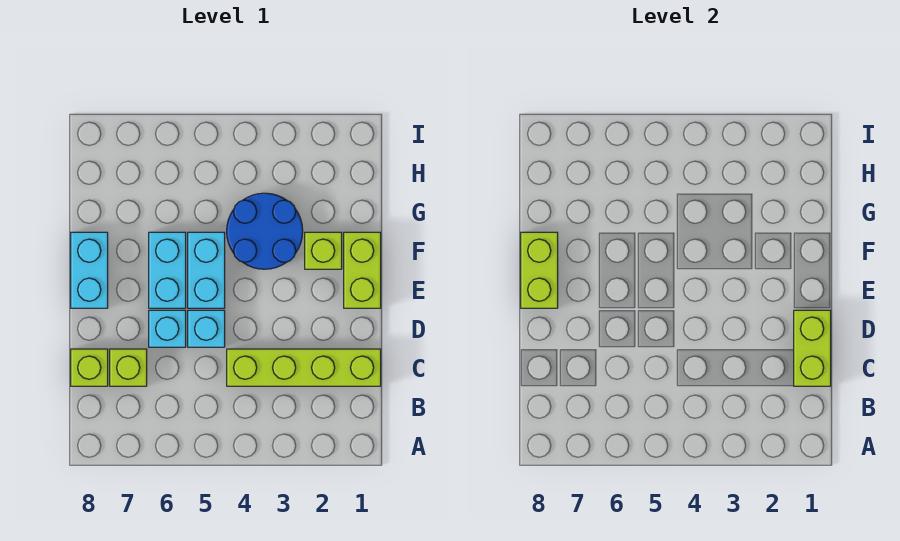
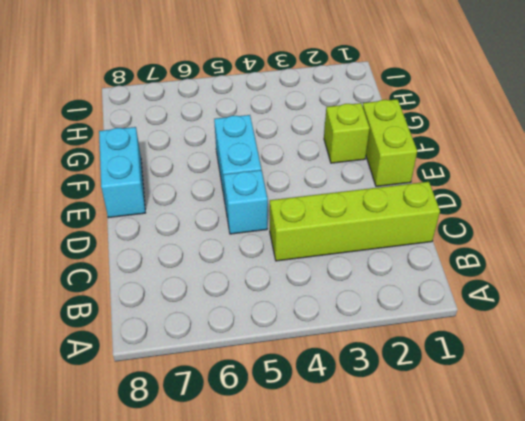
none -> lime 1x1 brick [110,349,147,386]
none -> lime 1x1 brick [71,349,108,386]
none -> cyan 1x1 brick [149,310,186,347]

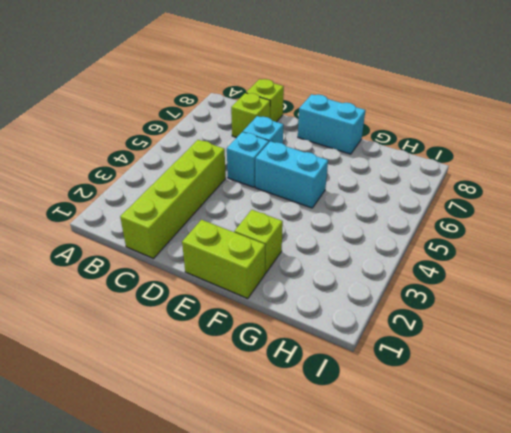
none -> cyan 1x2 brick [149,232,186,308]
none -> blue 2x2 round brick [227,193,303,269]
none -> lime 1x2 brick [794,310,831,386]

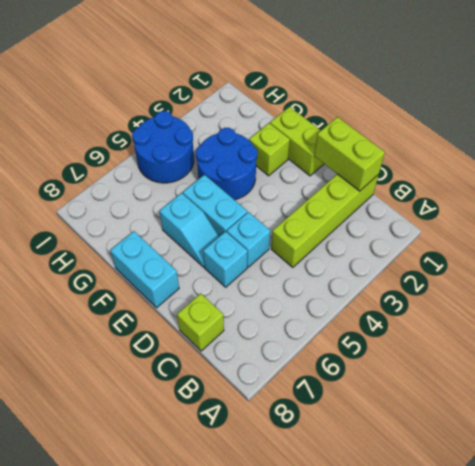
cyan 1x2 slope [159,193,219,267] -> cyan 1x2 brick [149,232,186,308]
blue 2x2 round brick [132,111,194,183] -> none
none -> lime 1x1 brick [110,349,147,386]
none -> lime 1x2 brick [521,232,558,308]

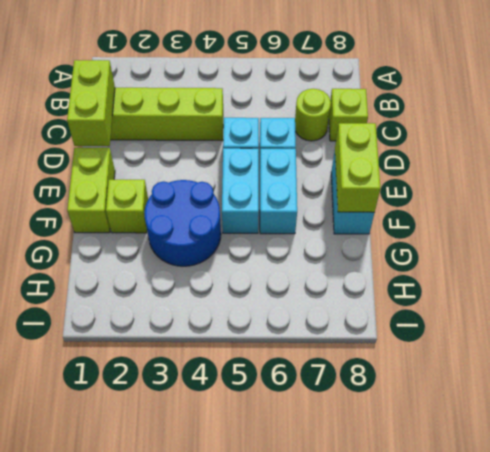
lime 1x1 round brick [295,89,331,141] -> lime 1x1 brick [110,349,147,386]

